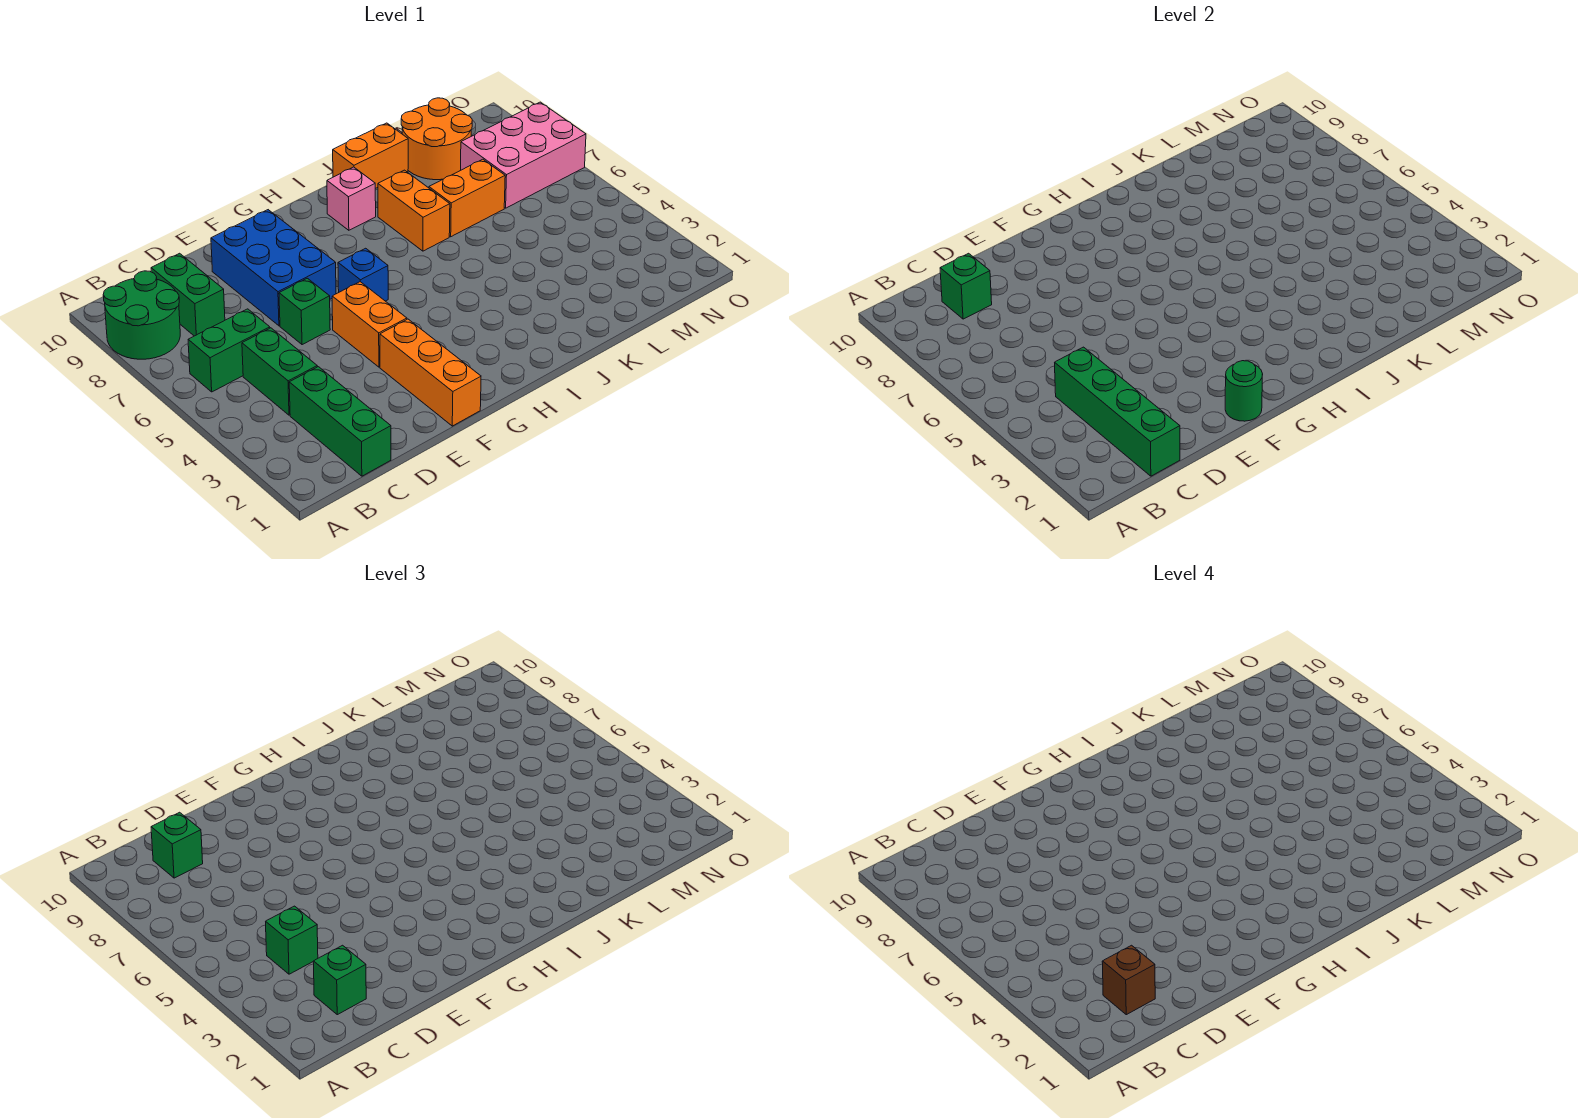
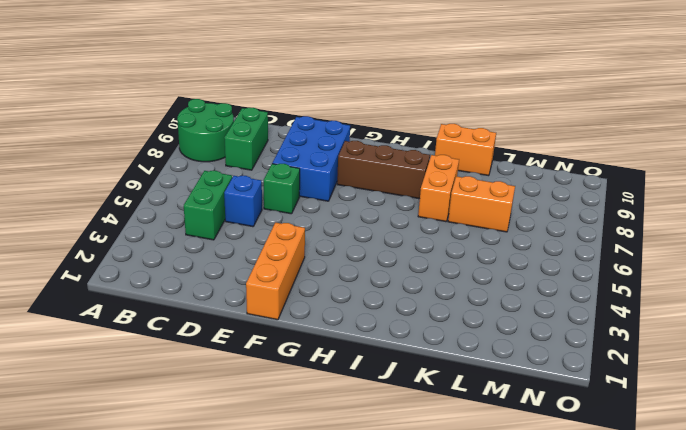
blue 1x1 brick [224,176,262,227] -> blue 1x1 brick moved to [338,248,388,301]
brown 1x3 brick [337,141,430,199] -> none
none -> green 1x2 brick [188,309,270,392]
none -> green 1x3 brick [289,367,391,476]
none -> orange 1x2 brick [332,282,407,367]

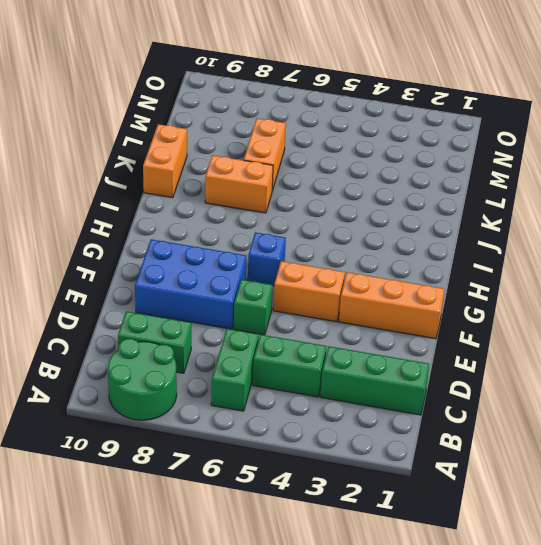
none -> pink 1x1 brick [327,167,376,230]
none -> orange 2x2 round brick [401,98,472,180]
none -> pink 2x3 brick [461,102,586,208]

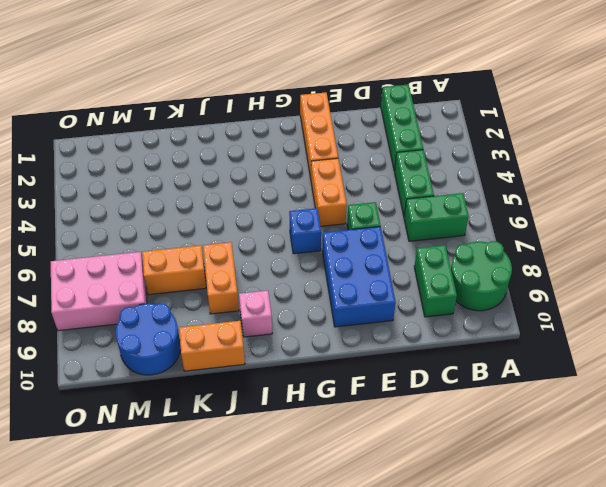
blue 2x2 round brick [116,303,181,375] -> orange 2x2 round brick [401,98,472,180]
none -> green 1x4 brick [1055,347,1180,476]
none -> green 1x1 brick [940,253,992,319]
none -> green 1x1 round brick [1225,361,1263,421]

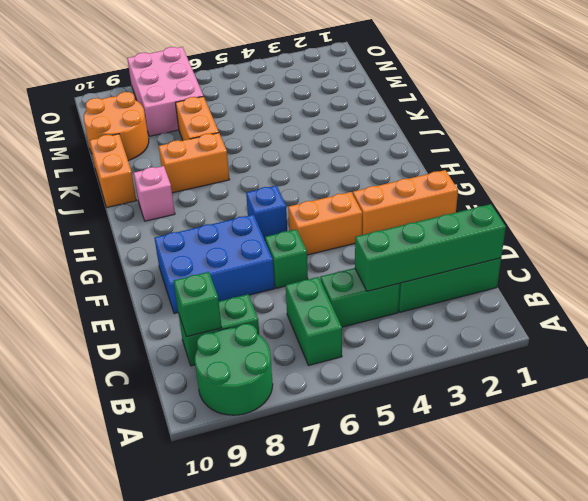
none -> green 1x1 round brick [1225,361,1263,421]
none -> green 1x1 brick [313,945,366,1015]
none -> green 1x1 brick [266,906,318,974]

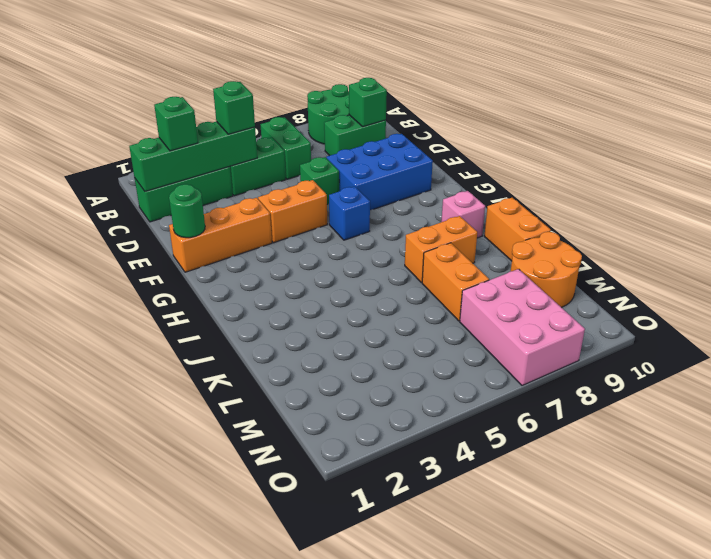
none -> green 1x1 brick [151,812,203,878]
none -> brown 1x1 brick [1102,945,1155,1015]

